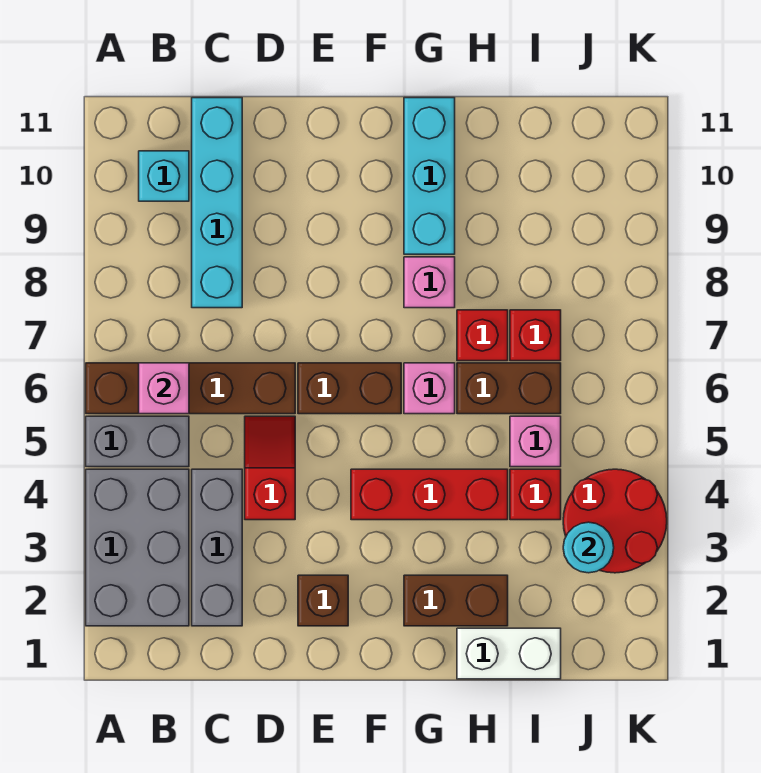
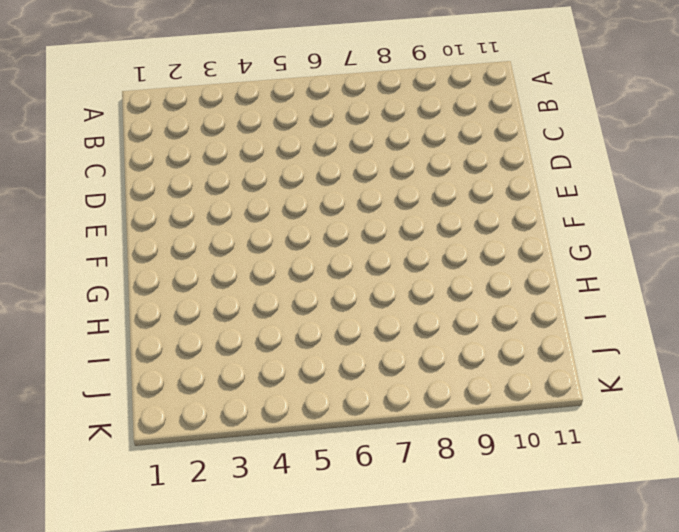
none -> grey 2x3 brick [86,469,189,626]
none -> grey 1x2 brick [86,416,189,467]
none -> brown 1x4 brick [86,363,295,414]

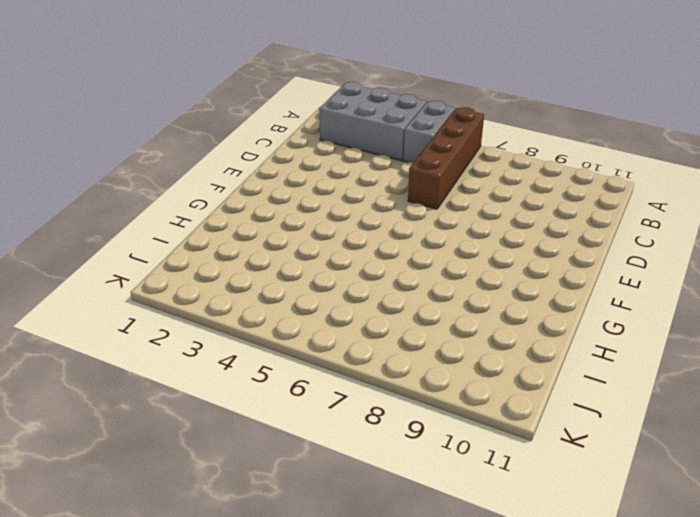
none -> cyan 1x1 brick [139,151,189,201]
none -> grey 1x3 brick [192,469,242,626]
none -> cyan 1x4 brick [192,98,242,308]

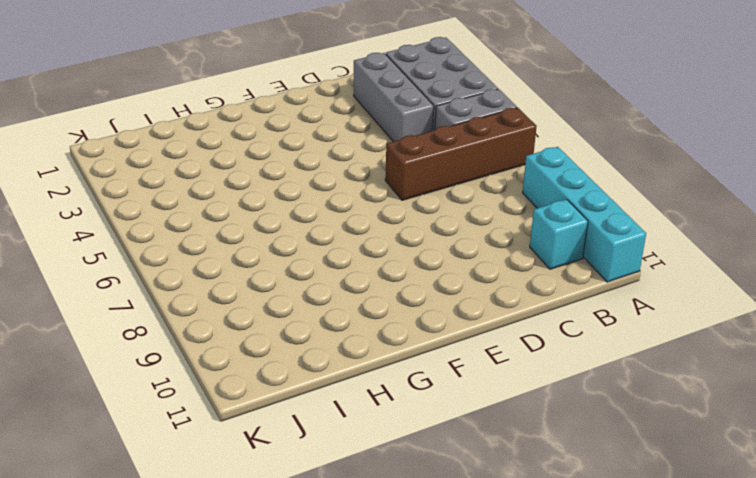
cyan 1x4 brick [523,147,646,282] -> cyan 1x4 brick moved to [192,98,242,308]
none -> red 1x2 slope [245,416,295,520]
none -> brown 1x1 brick [298,575,348,626]
none -> brown 1x2 brick [298,363,401,414]

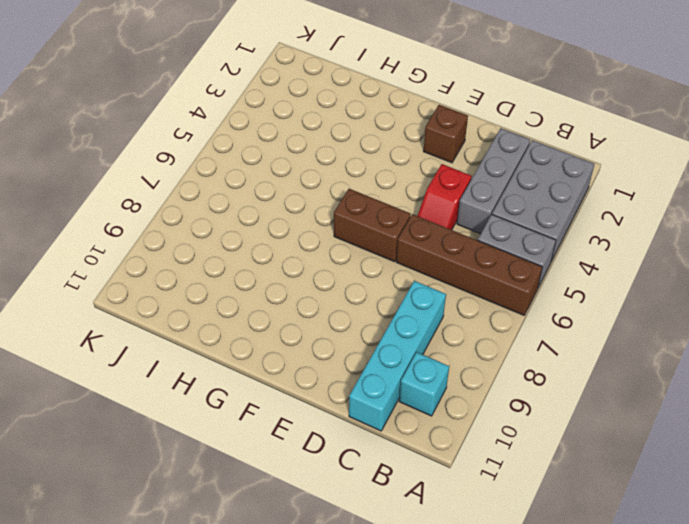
none -> red 1x3 brick [351,469,508,520]
none -> brown 1x2 brick [404,575,508,626]
none -> pink 1x1 brick [404,363,455,414]

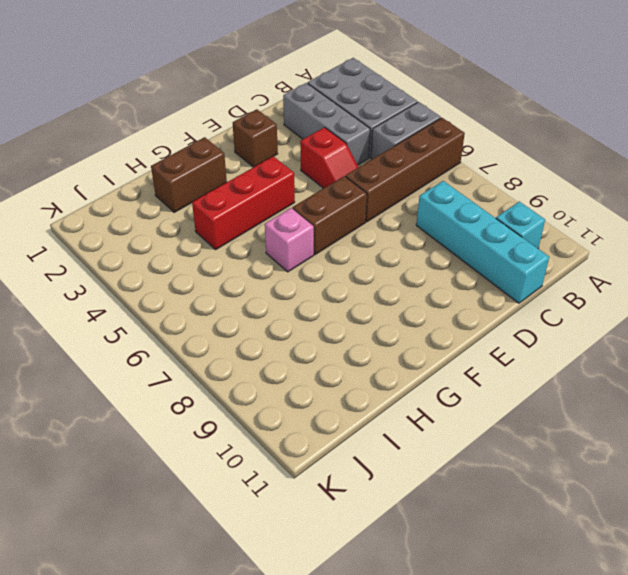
none -> pink 1x1 brick [404,257,455,308]
none -> cyan 1x3 brick [404,98,455,254]
none -> white 1x2 brick [457,628,561,679]

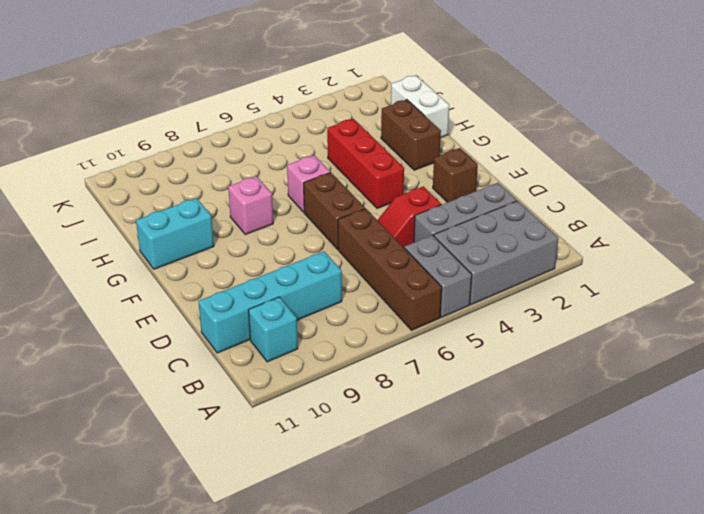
cyan 1x2 brick [136,198,214,269] -> cyan 1x3 brick [404,98,455,254]
none -> brown 1x2 brick [457,363,561,414]
none -> red 1x1 brick [457,310,508,361]
none -> red 1x1 brick [510,469,561,520]

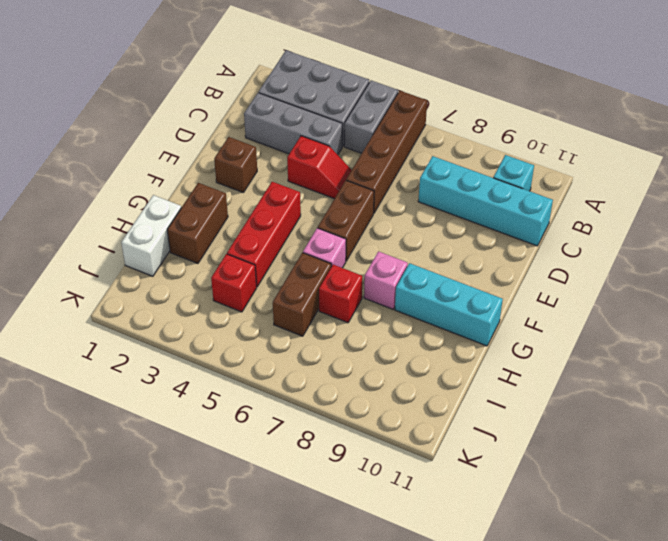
none -> pink 1x1 brick [510,416,561,467]
none -> red 1x1 brick [510,310,561,361]
none -> red 2x2 round brick [563,469,667,573]

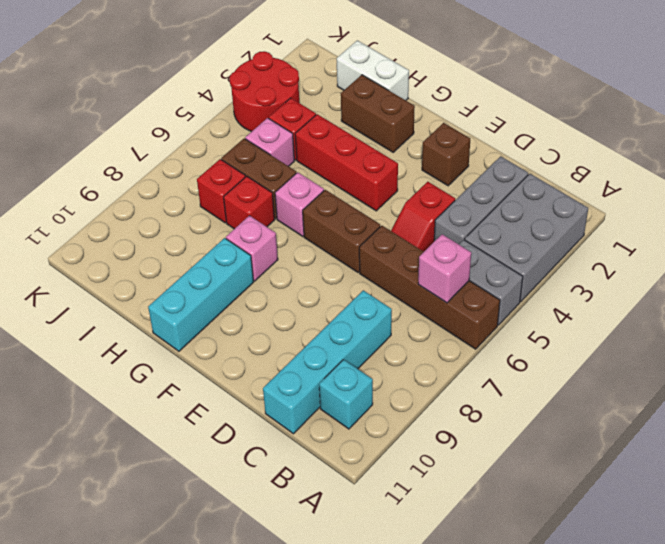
none -> cyan 1x1 round brick [563,522,614,573]

